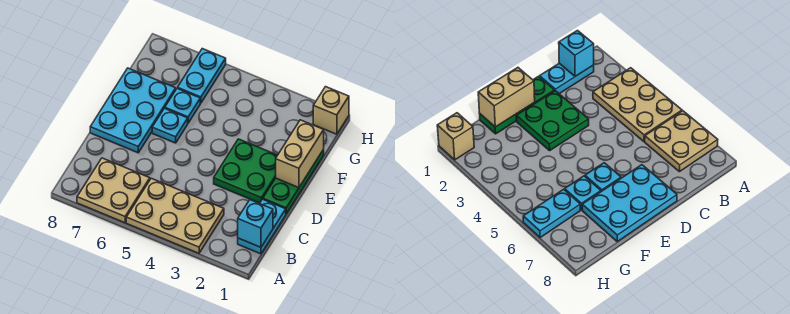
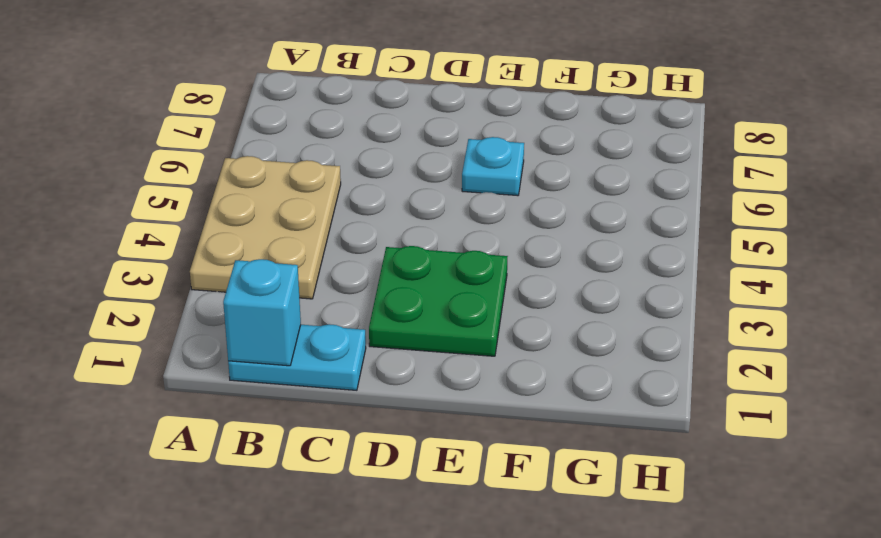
none -> tan 2x2 plate [77,158,150,223]
none -> green 1x3 plate [263,149,324,214]
none -> cyan 2x3 plate [90,68,176,153]

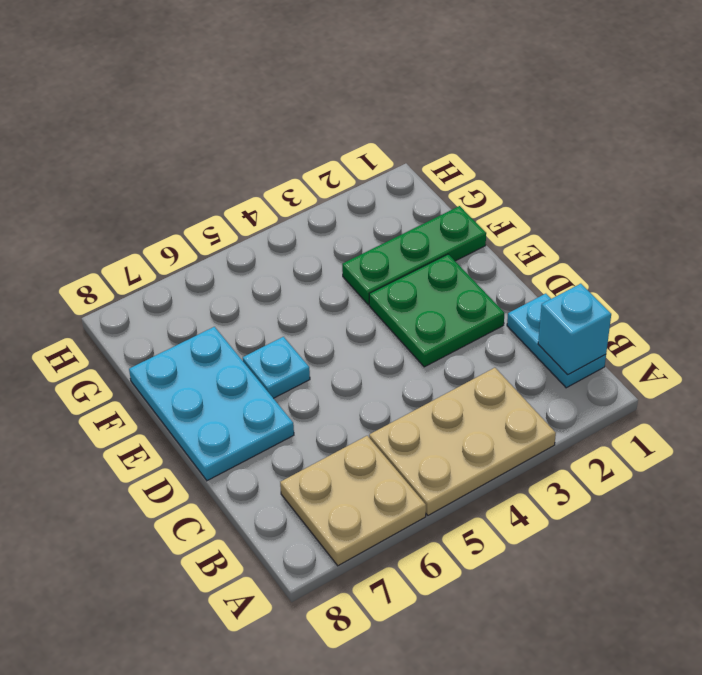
green 1x3 plate [342,206,486,305] -> green 1x3 plate turned to [263,149,324,214]
none -> cyan 1x1 plate [165,88,200,123]
none -> cyan 1x2 plate [178,49,226,103]
none -> tan 1x1 brick [313,87,349,134]

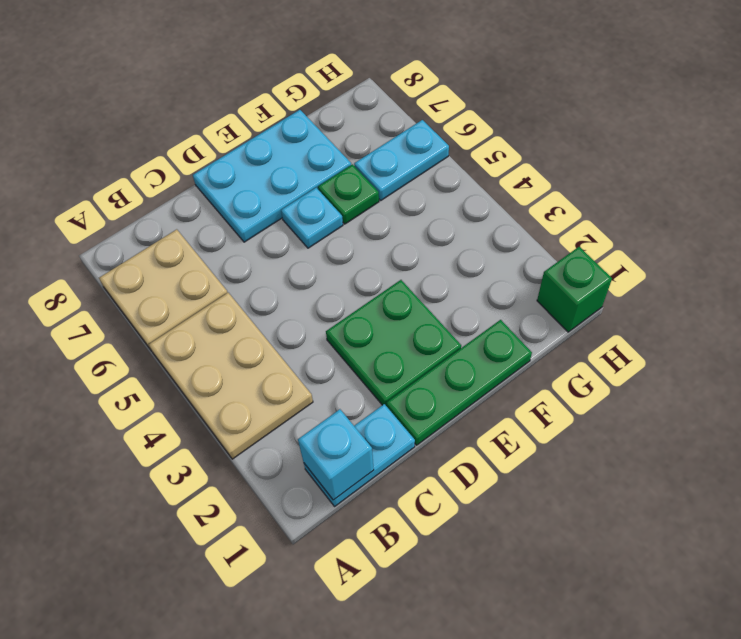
green 1x1 plate [318,164,379,224] -> cyan 1x1 plate [165,88,200,123]
green 1x1 brick [537,247,612,332] -> tan 1x1 brick [313,87,349,134]
none -> tan 1x2 brick [276,120,324,188]

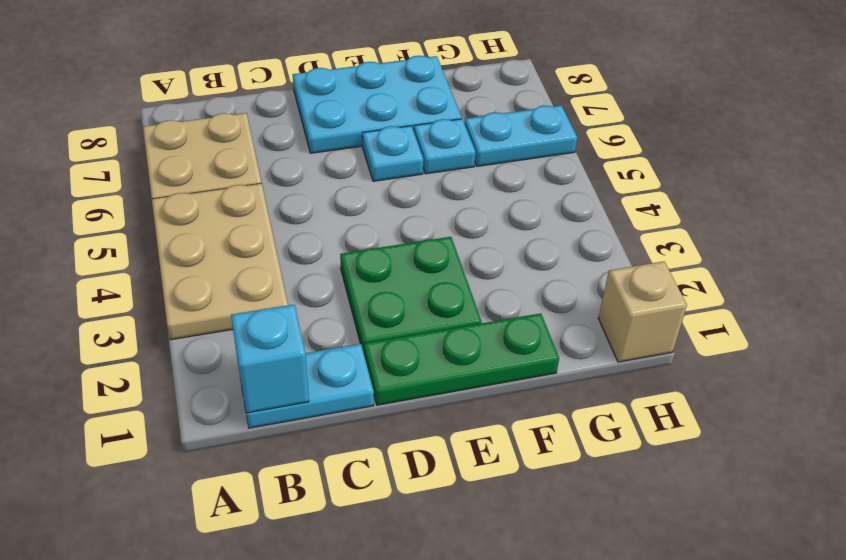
none -> tan 1x2 brick [276,120,324,188]

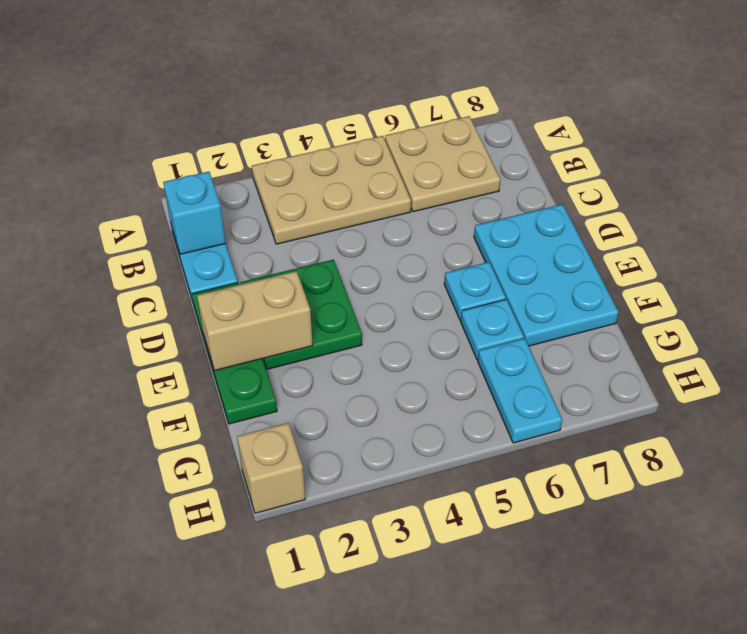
tan 1x2 brick [197,271,313,371] -> tan 1x2 brick turned to [276,120,324,188]

